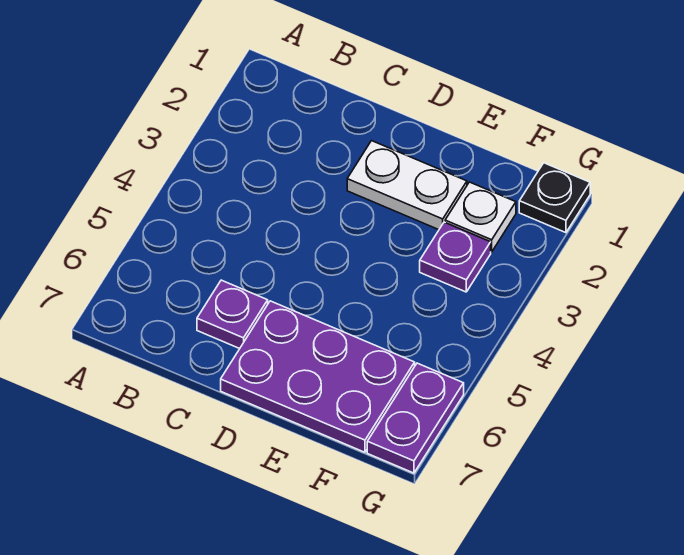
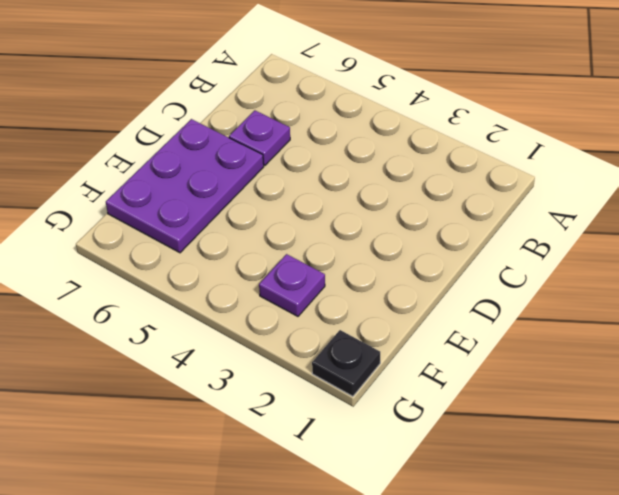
none -> white 1x2 plate [347,141,467,230]
none -> white 1x1 plate [445,182,516,252]

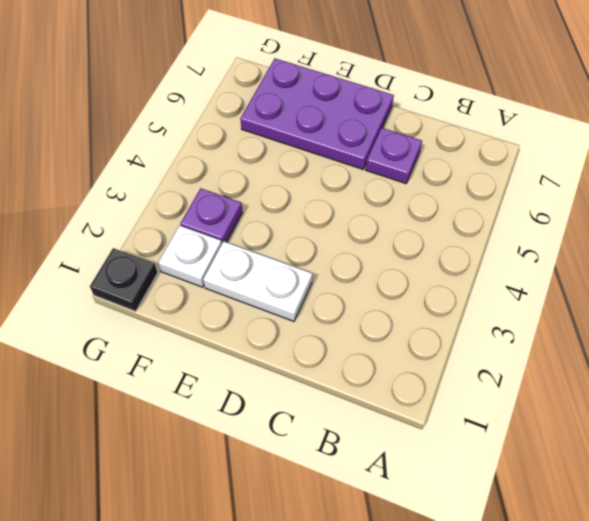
none -> purple 1x2 plate [367,363,464,473]

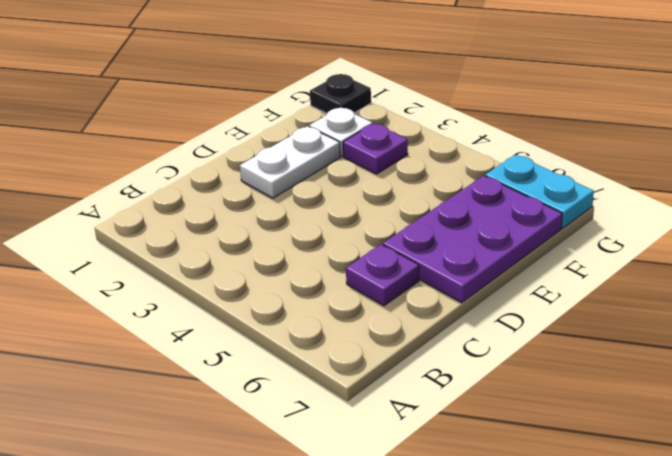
cyan 1x2 plate [485,155,594,228] -> purple 1x2 plate [367,363,464,473]

